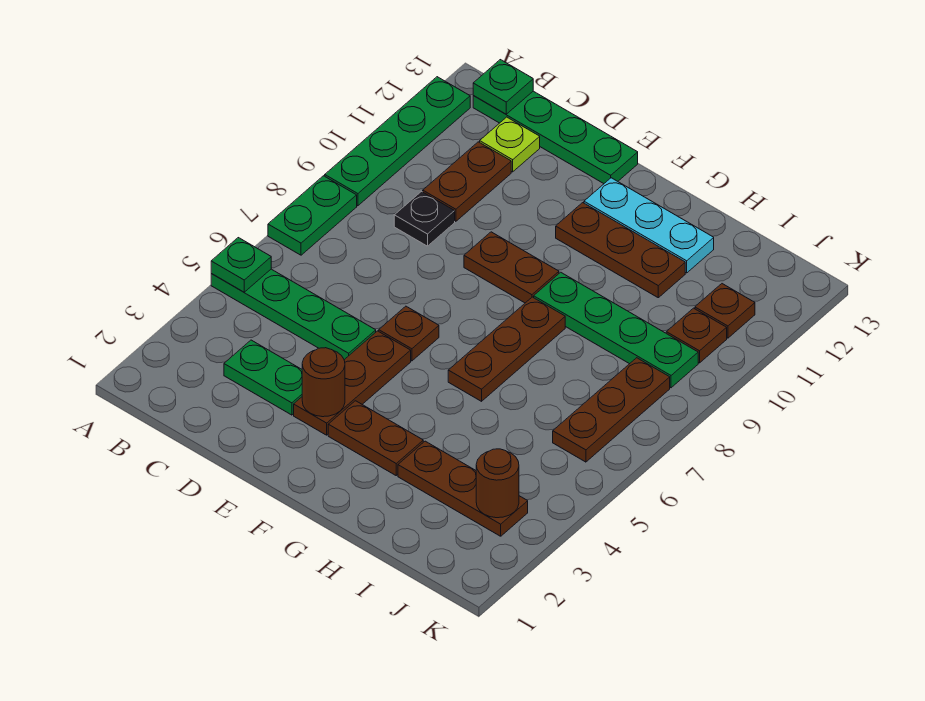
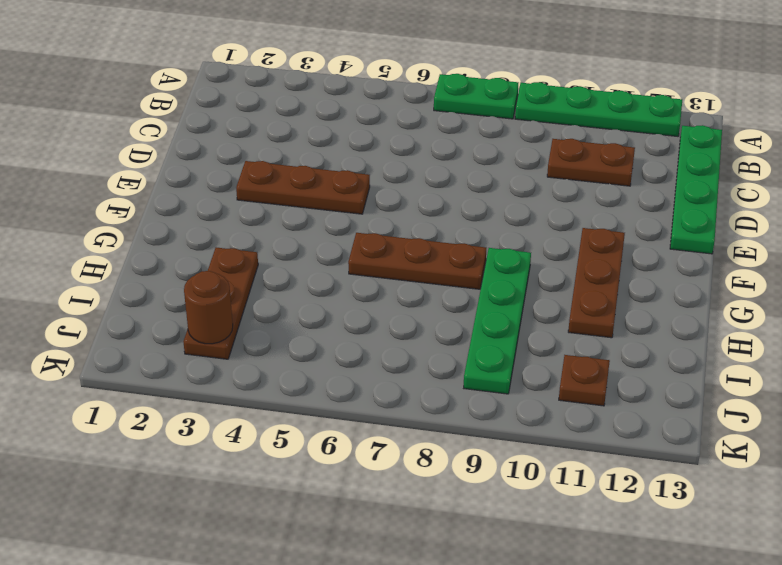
none -> green 1x4 plate [211,269,376,360]
none -> green 1x2 plate [224,340,302,415]
none -> black 1x1 plate [394,192,455,246]

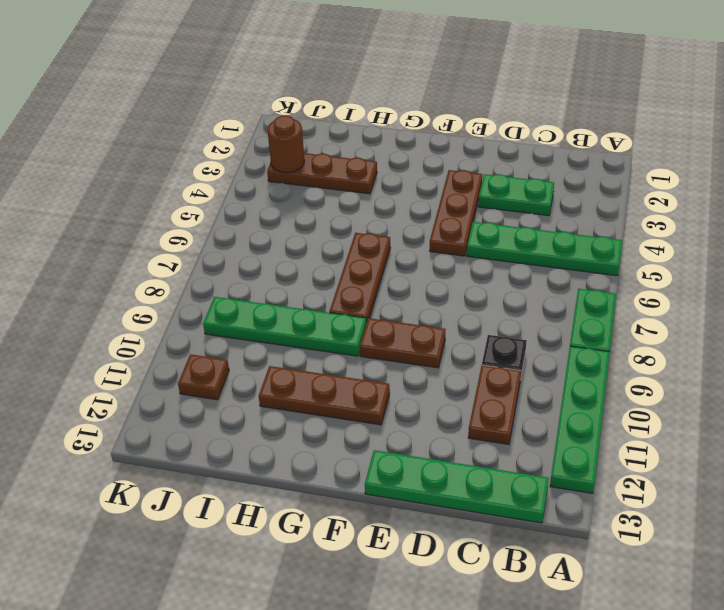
none -> lime 1x1 plate [480,117,540,172]
none -> brown 1x1 plate [379,306,439,361]
none -> brown 1x2 plate [328,401,423,475]

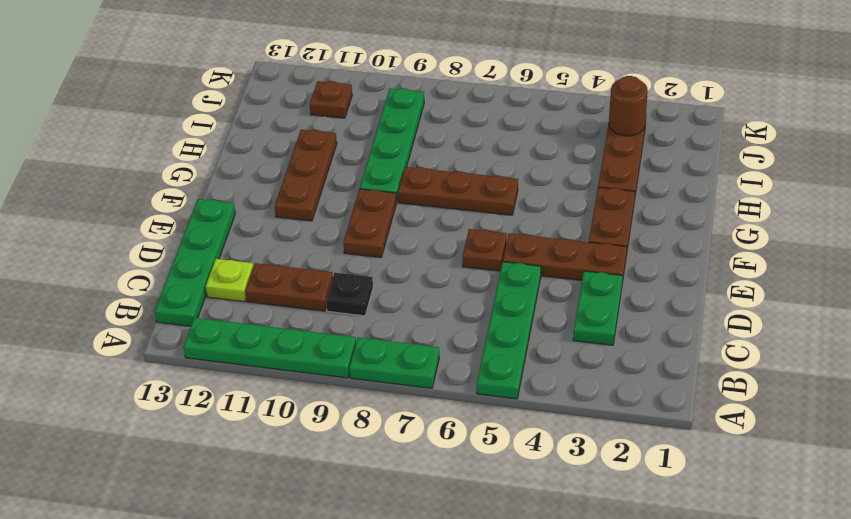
none -> cyan 1x3 plate [584,178,714,273]
none -> brown 1x3 plate [553,358,670,462]
none -> brown 1x1 plate [666,308,727,363]

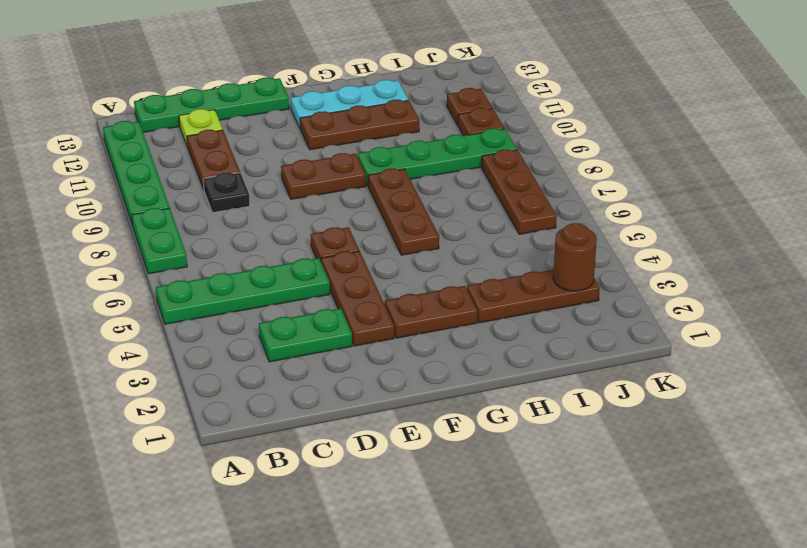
none -> green 1x1 plate [211,238,271,292]
none -> green 1x1 plate [473,60,533,114]
none -> brown 1x1 round brick [302,348,345,417]

